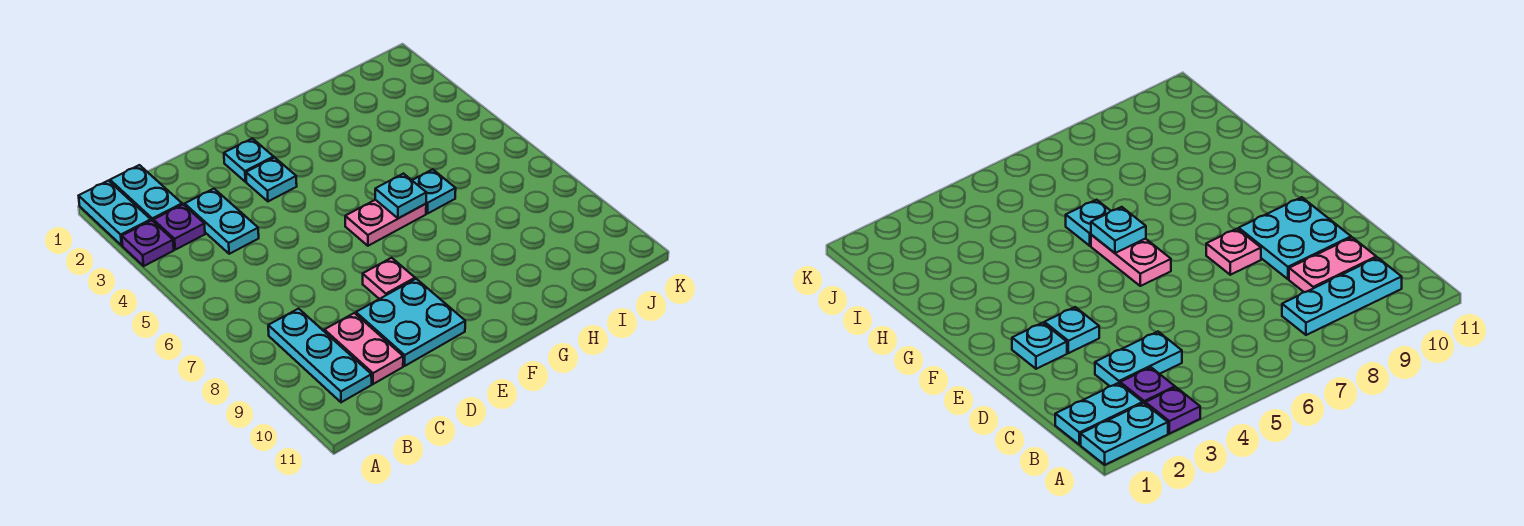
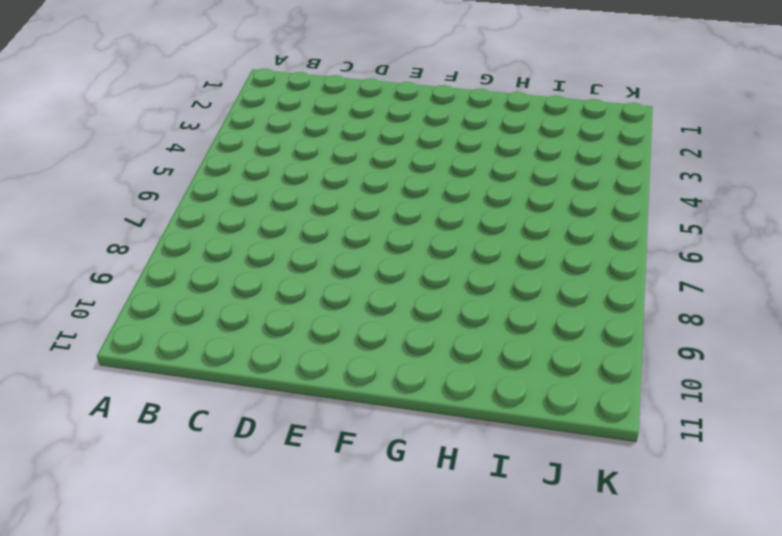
none -> cyan 1x2 plate [79,181,151,245]
none -> purple 1x1 plate [122,220,174,266]
none -> cyan 1x2 plate [110,165,182,221]

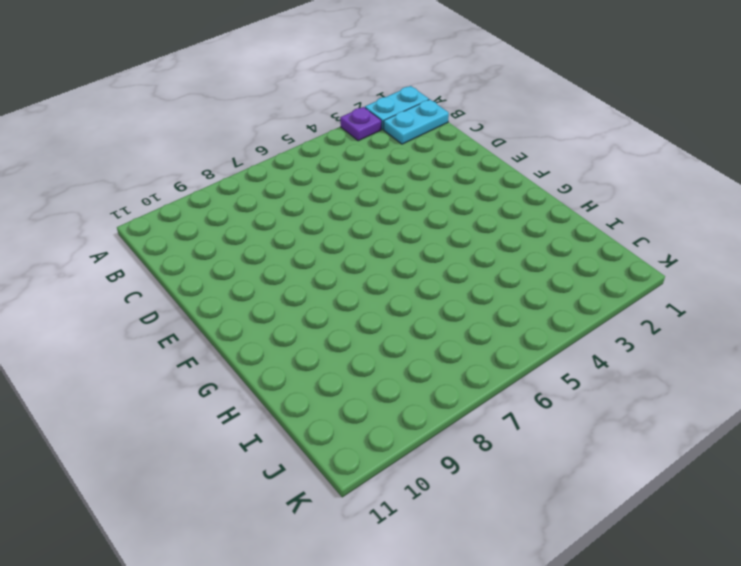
none -> purple 1x1 plate [153,205,205,250]
none -> cyan 1x3 plate [268,309,372,402]
none -> cyan 1x2 plate [185,189,259,254]

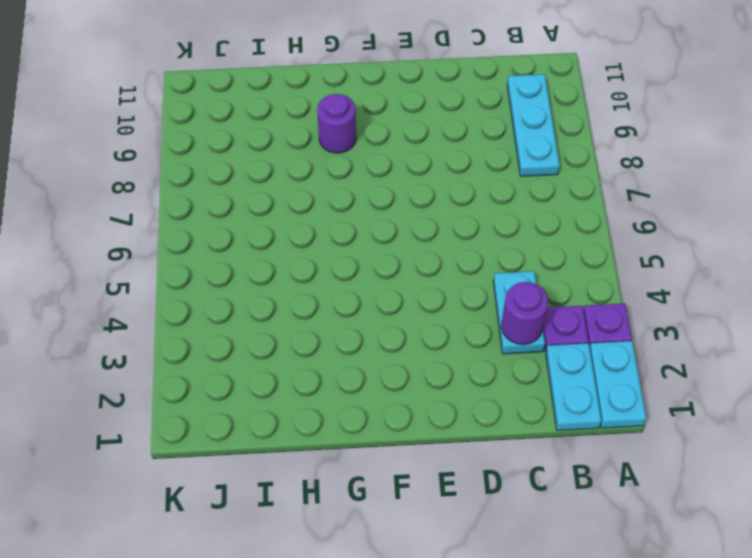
purple 1x1 round brick [501,282,548,345] -> none
purple 1x1 round brick [317,94,356,153] -> none
none -> pink 1x2 plate [324,313,403,384]
none -> cyan 2x2 plate [356,279,465,366]
none -> cyan 1x1 plate [224,138,274,182]

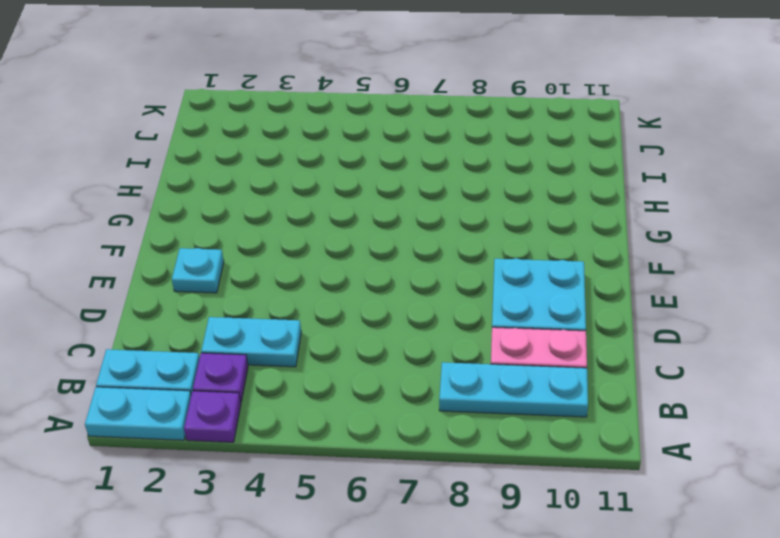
none -> cyan 1x1 plate [246,158,297,201]
none -> pink 1x1 plate [363,258,415,299]
none -> pink 1x2 plate [345,200,426,246]

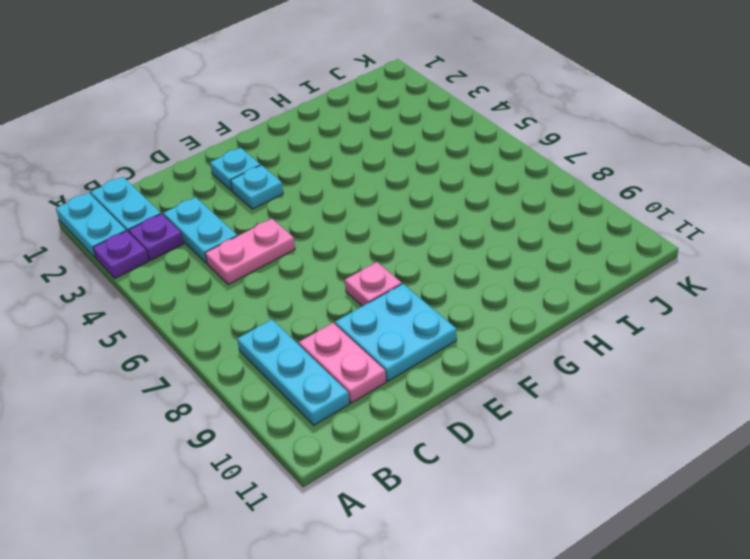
pink 1x2 plate [205,219,295,285] -> pink 1x2 plate moved to [345,200,426,246]
none -> cyan 1x1 plate [412,169,456,214]
none -> cyan 1x1 plate [375,174,426,218]

